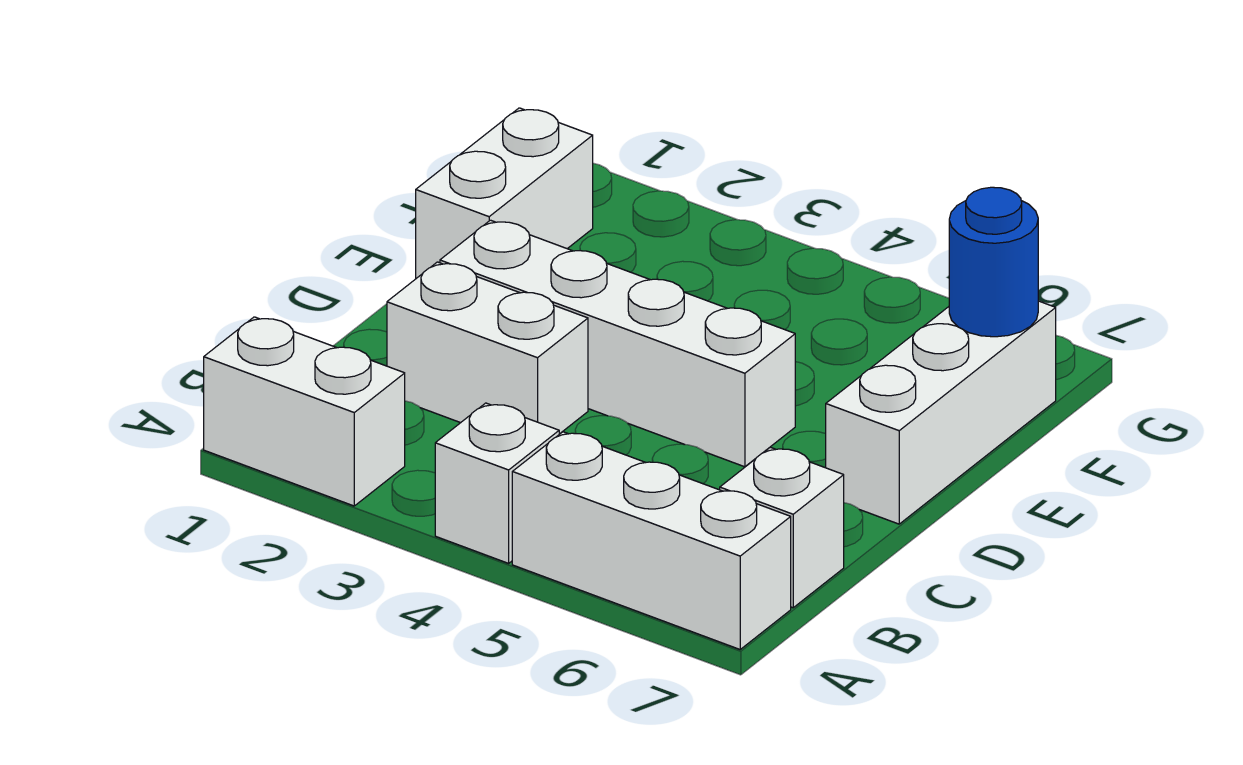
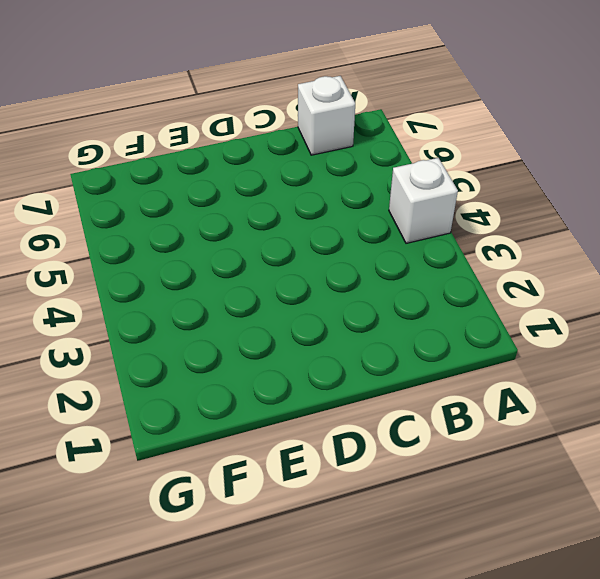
none -> white 1x2 brick [204,317,405,506]
none -> white 1x3 brick [512,432,791,649]

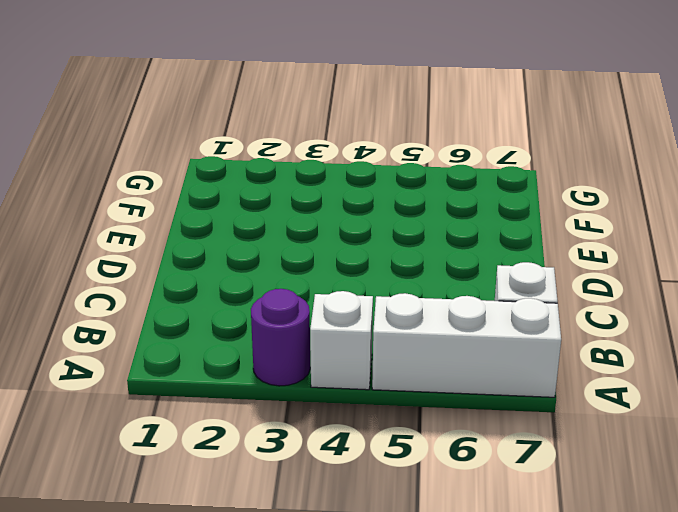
purple 1x1 round brick [251,289,310,386] -> none
none -> white 1x2 brick [204,317,405,506]
none -> white 1x2 brick [387,262,588,434]

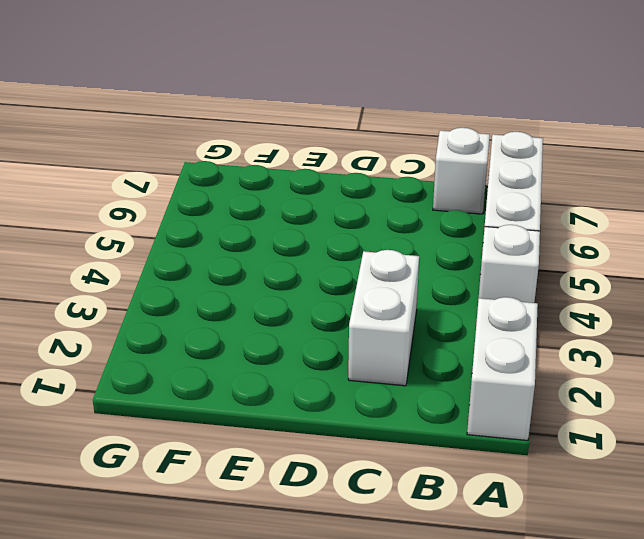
none -> white 1x4 brick [440,220,795,467]
none -> white 1x3 brick [826,301,1056,524]

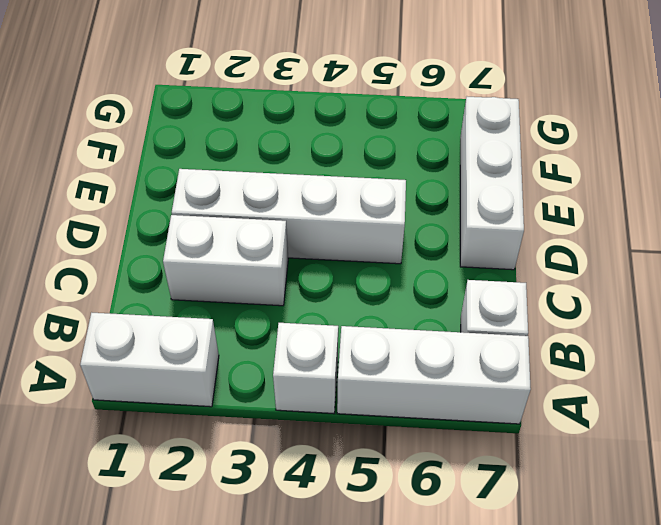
none -> white 1x2 brick [416,108,593,278]
none -> blue 1x1 round brick [949,187,1038,337]

